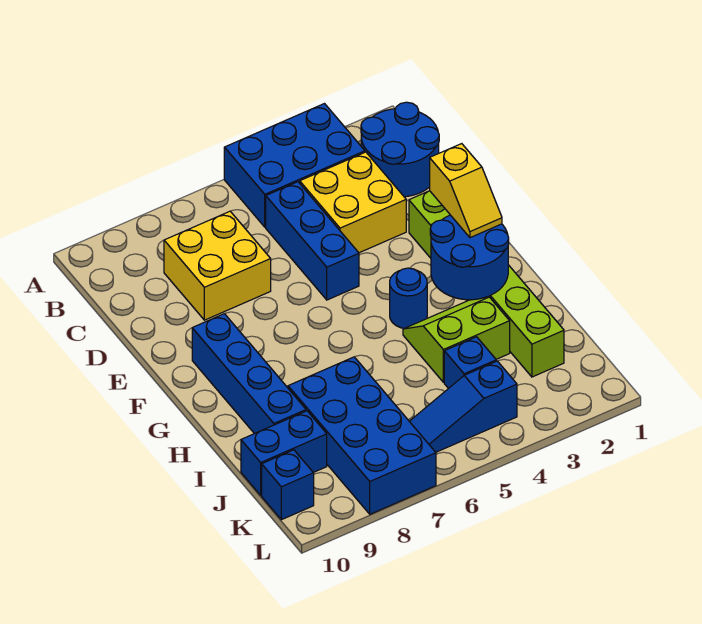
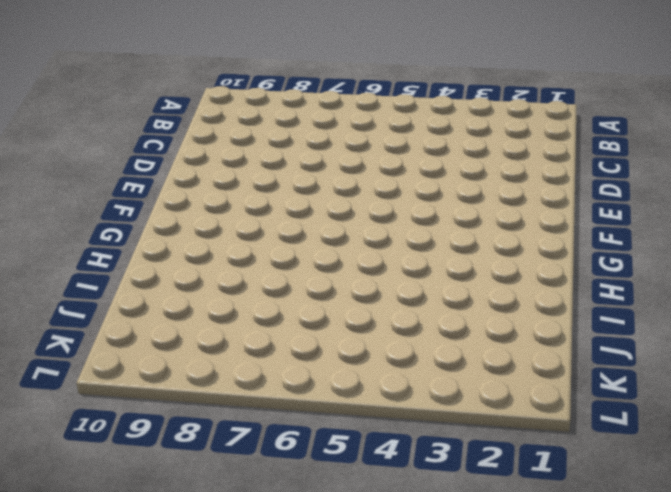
none -> blue 2x3 brick [224,104,365,227]
none -> blue 2x2 round brick [361,102,439,197]
none -> yellow 2x2 brick [300,152,406,253]

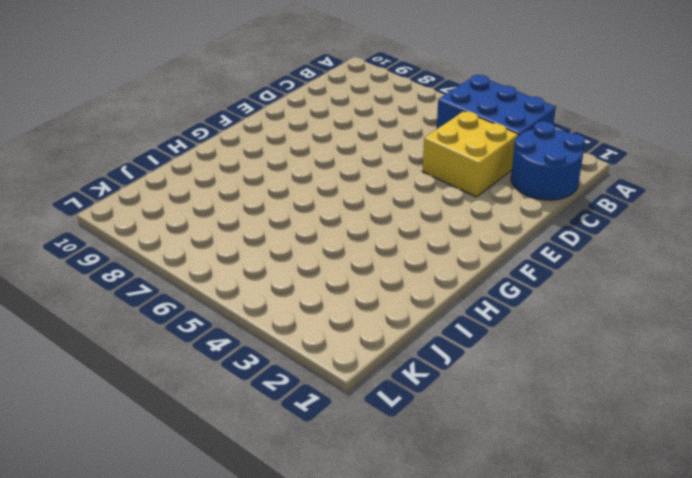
none -> blue 1x3 brick [266,182,359,300]
none -> yellow 2x2 brick [164,211,271,320]
none -> lime 1x6 brick [409,191,564,377]

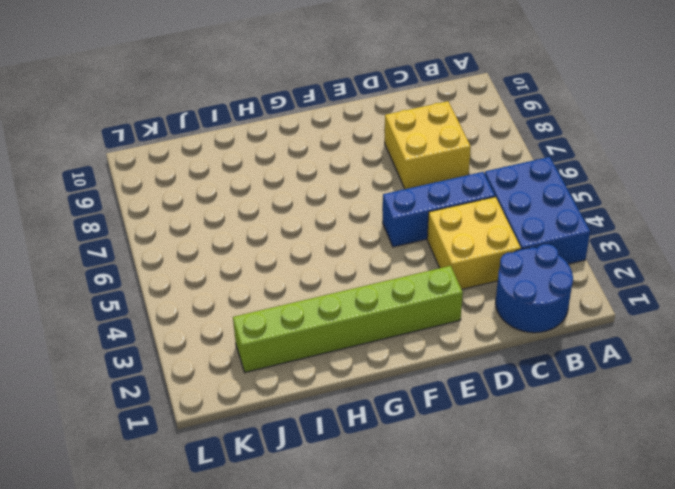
none -> blue 1x4 brick [192,314,306,434]
none -> blue 1x1 round brick [390,268,427,328]
none -> lime 2x2 slope [403,297,510,382]

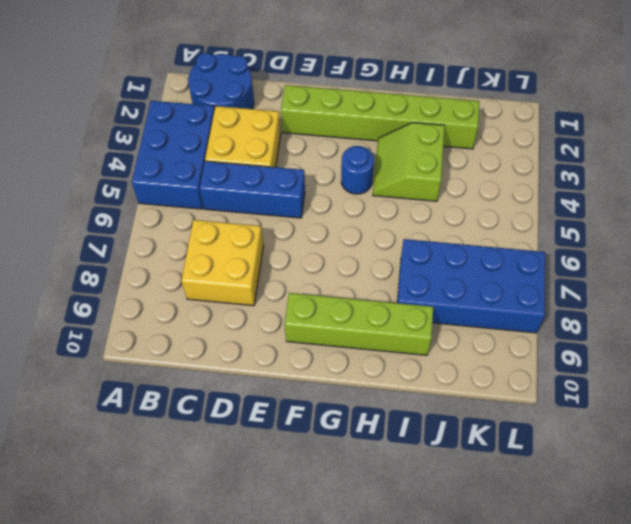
lime 1x4 brick [285,293,433,355] -> blue 1x4 brick [192,314,306,434]
none -> blue 1x1 brick [444,337,496,389]
none -> blue 1x2 brick [241,411,327,495]
none -> blue 1x3 slope [409,361,517,452]

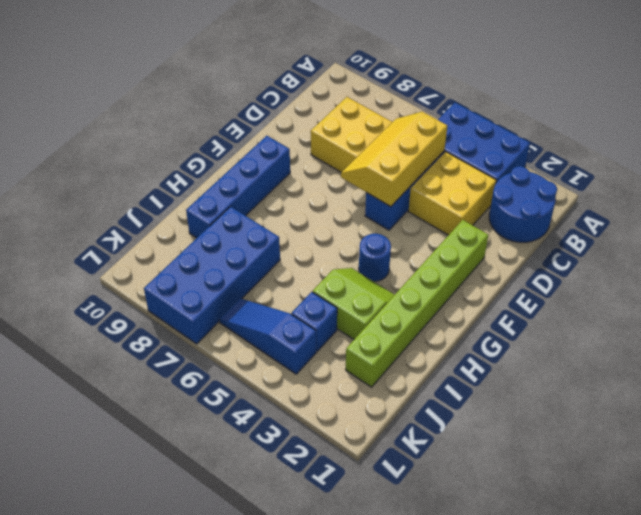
yellow 2x3 slope [341,112,447,207] -> none
none -> blue 1x2 brick [241,411,327,495]
none -> blue 1x1 brick [262,450,314,520]
none -> blue 2x2 round brick [430,215,509,300]

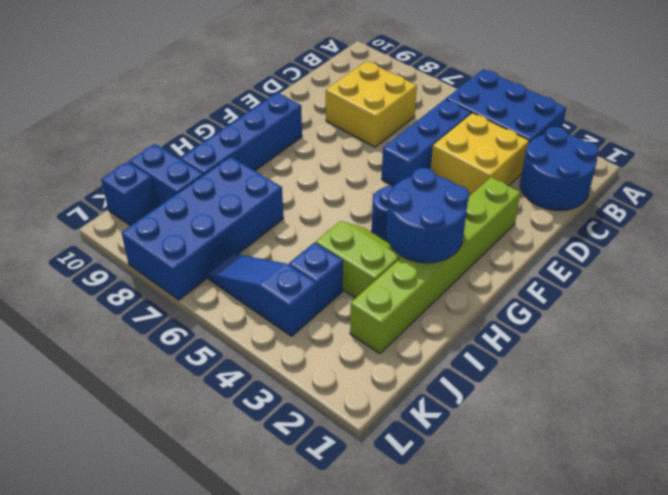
none -> yellow 1x2 slope [430,144,502,238]

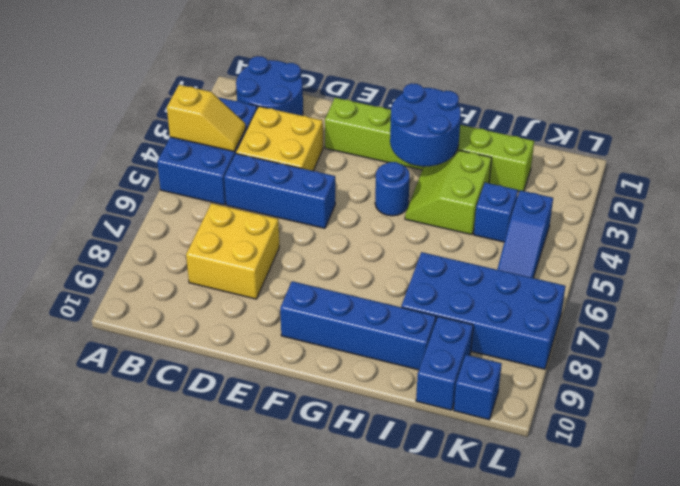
yellow 1x2 slope [167,85,246,151] -> yellow 1x2 slope moved to [430,144,502,238]

